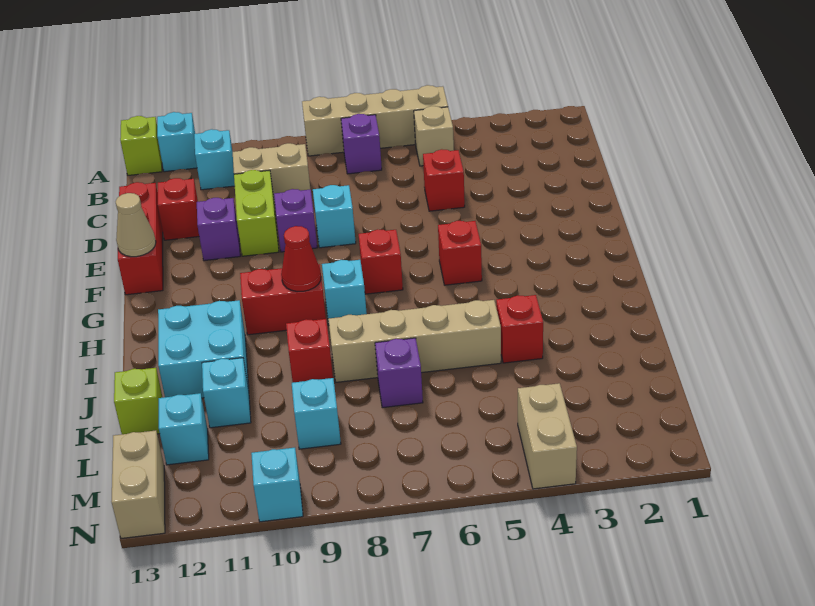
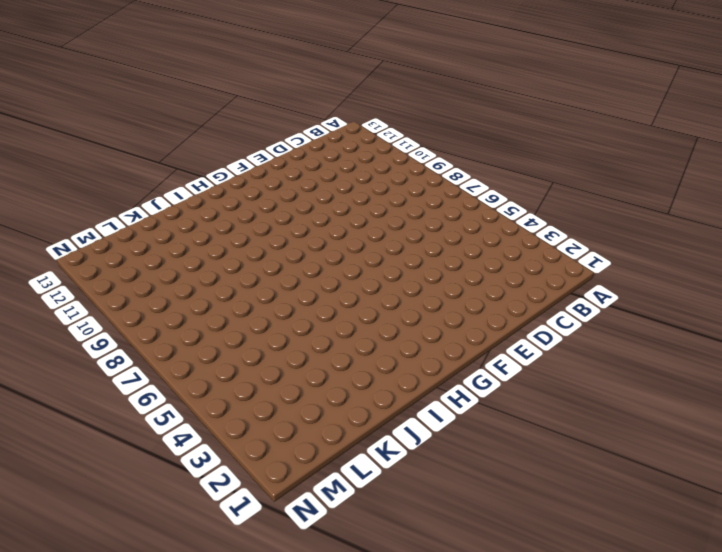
none -> tan 1x4 brick [302,85,448,156]
none -> cyan 1x1 brick [157,112,197,172]
none -> lime 1x1 brick [120,116,162,175]
none -> tan 1x1 brick [414,106,454,166]

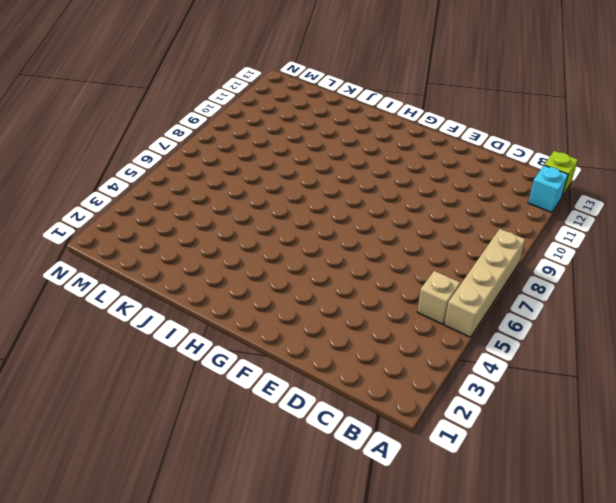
none -> purple 1x1 brick [341,114,382,174]
none -> cyan 1x1 brick [194,129,235,190]
none -> tan 1x2 brick [233,143,310,205]
none -> red 1x1 brick [423,149,465,211]

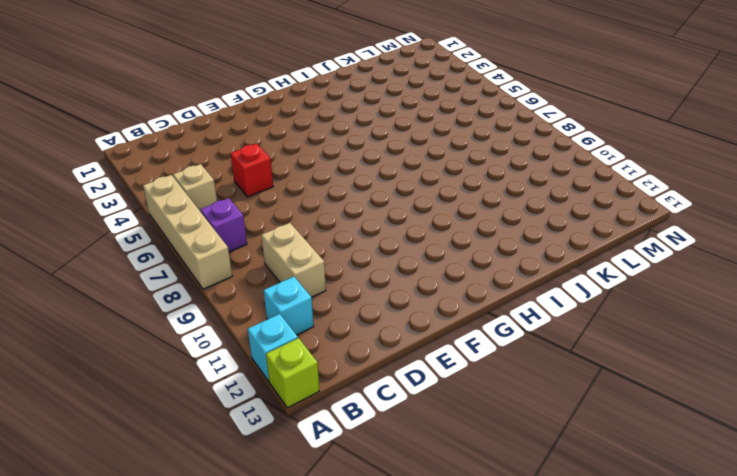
none -> lime 1x2 brick [234,170,279,256]
none -> red 1x1 brick [158,178,199,240]
none -> red 1x3 brick [118,182,163,295]
none -> cyan 1x1 brick [313,185,356,248]

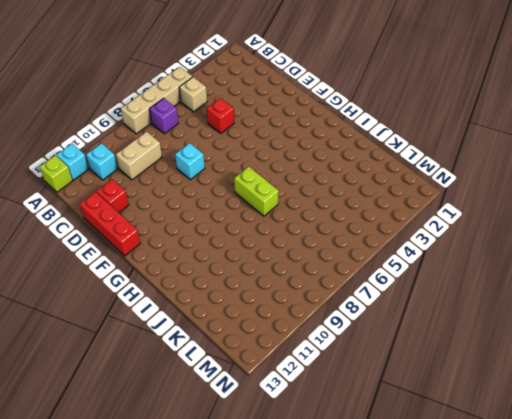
lime 1x2 brick [234,167,279,216] -> lime 1x2 brick moved to [234,170,279,256]
none -> purple 1x1 brick [274,189,317,252]
none -> purple 1x1 brick [197,198,240,261]
none -> red 1x1 brick [438,221,482,285]
none -> red 1x1 brick [359,229,403,294]

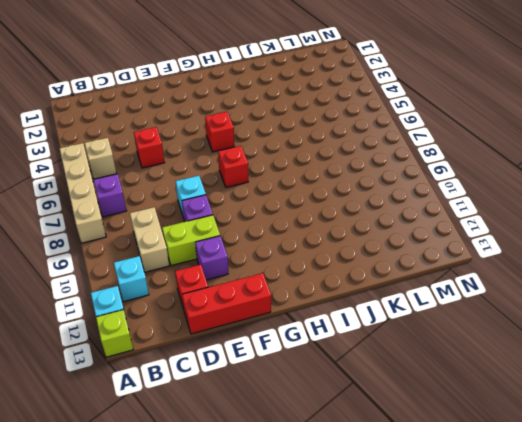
none -> cyan 1x1 brick [322,260,367,324]
none -> red 1x2 brick [240,264,326,335]
none -> cyan 2x2 brick [158,300,249,398]
none -> red 1x1 brick [496,295,543,363]

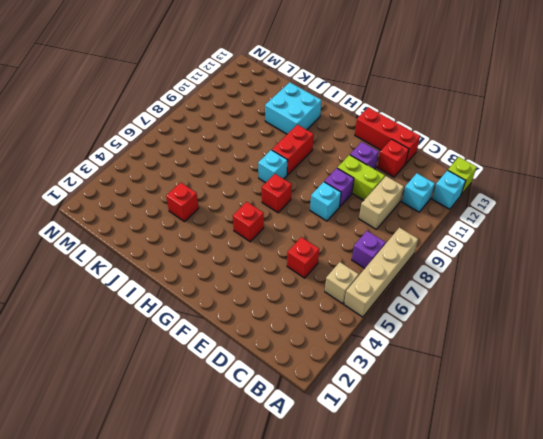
none -> tan 1x4 brick [328,300,501,382]
none -> red 1x1 brick [286,319,333,382]
none -> purple 1x1 brick [375,338,423,408]
none -> cyan 1x1 brick [202,358,251,428]

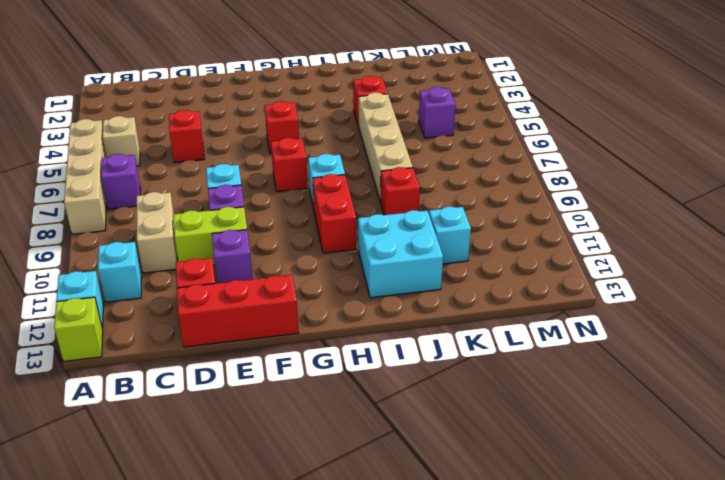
purple 1x1 brick [419,87,456,138] -> purple 1x1 brick moved to [375,338,423,408]
none -> lime 1x1 brick [114,368,163,434]
none -> cyan 1x1 brick [292,378,341,449]
none -> cyan 1x1 brick [159,393,209,465]
none -> tan 1x2 brick [518,383,577,489]

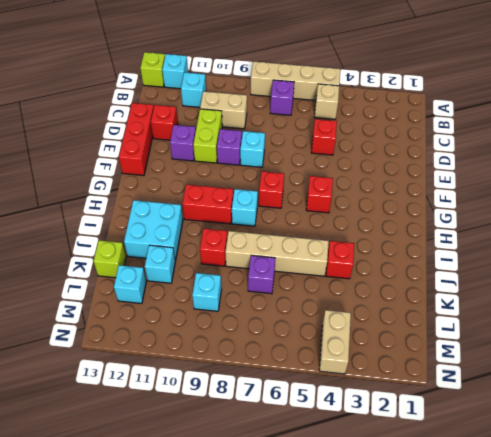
none -> tan 1x2 brick [111,430,165,539]
none -> cyan 1x1 brick [251,448,303,522]
none -> tan 1x1 cone [116,193,156,257]
none -> red 1x1 cone [281,226,321,292]

